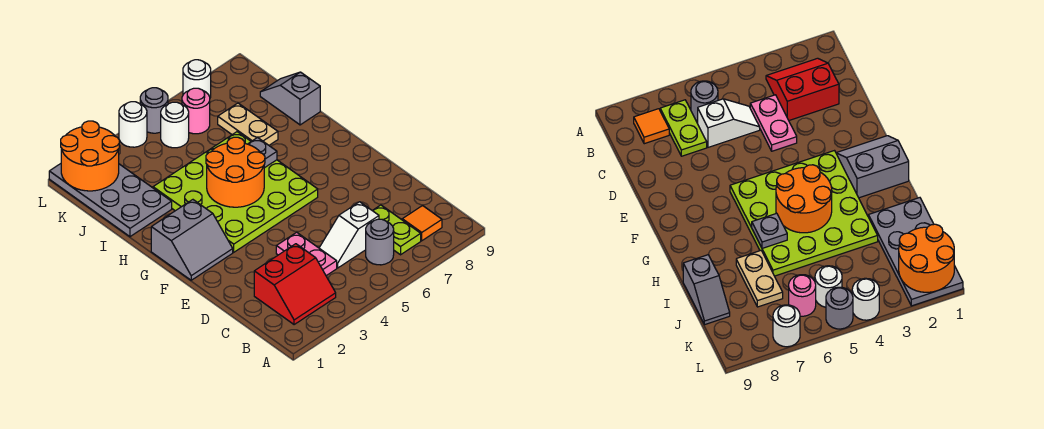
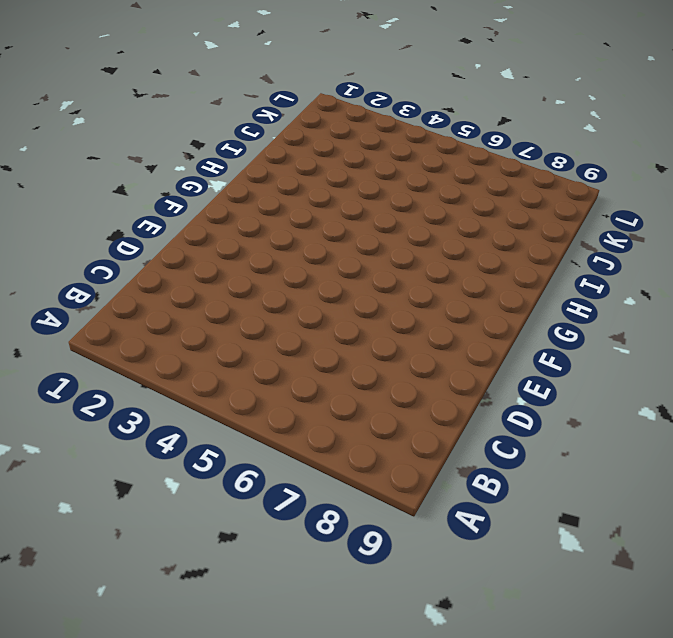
none -> red 2x2 slope [254,244,336,325]
none -> grey 1x1 round brick [366,219,394,265]
none -> lime 1x2 plate [373,205,421,255]

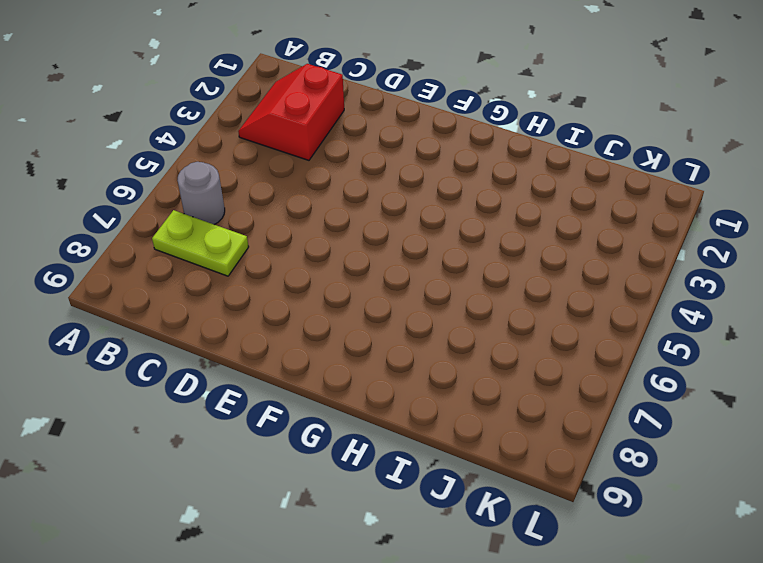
none -> orange 1x1 tile [402,206,442,241]
none -> pink 1x2 plate [276,232,337,276]
none -> white 1x2 slope [319,202,379,268]

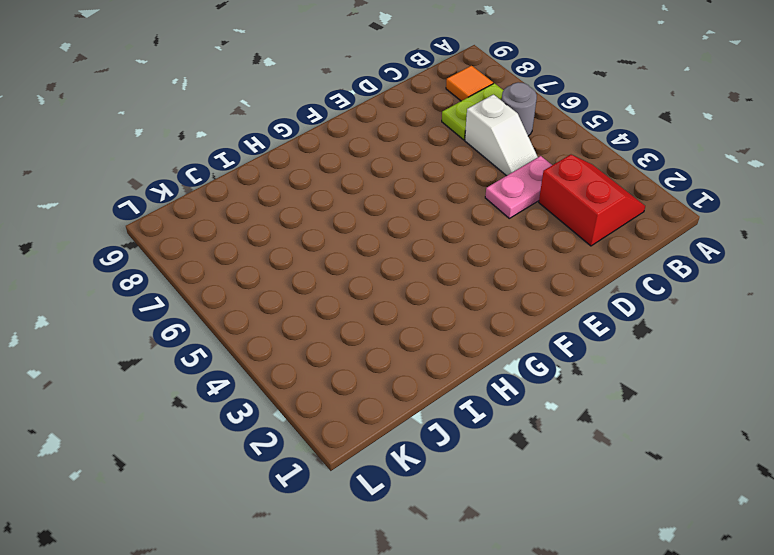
none -> grey 2x2 slope [151,200,233,280]
none -> lime 4x4 plate [153,132,318,252]
none -> grey 2x4 plate [49,164,172,237]

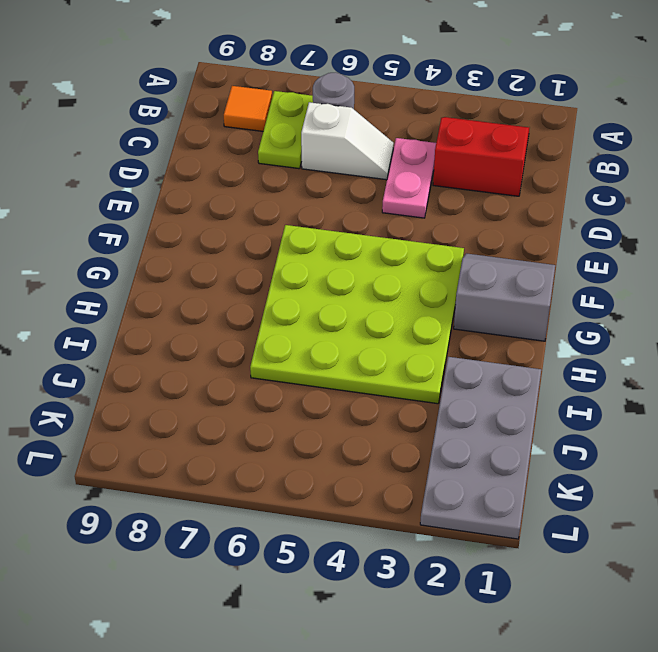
none -> tan 1x2 plate [218,103,278,145]
none -> grey 1x2 slope [260,72,320,125]
none -> white 1x1 round brick [161,102,189,148]

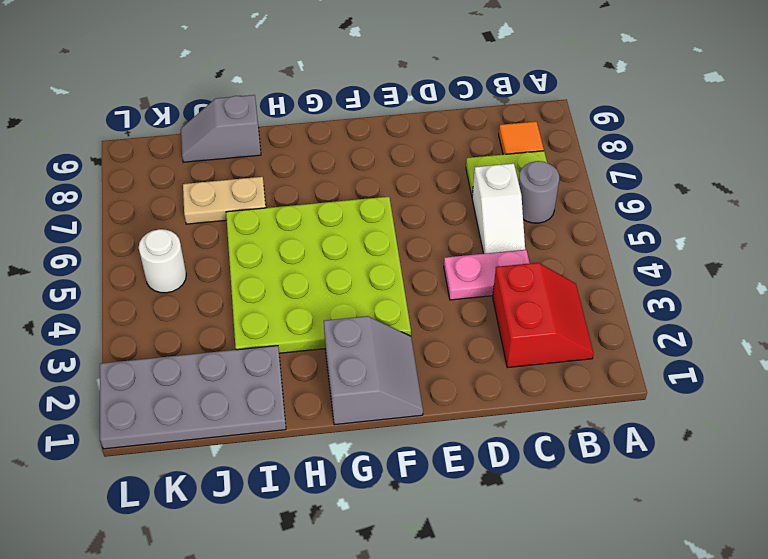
none -> pink 1x1 round brick [182,88,210,134]
none -> white 1x1 round brick [119,102,147,147]
none -> grey 1x1 round brick [140,88,168,133]

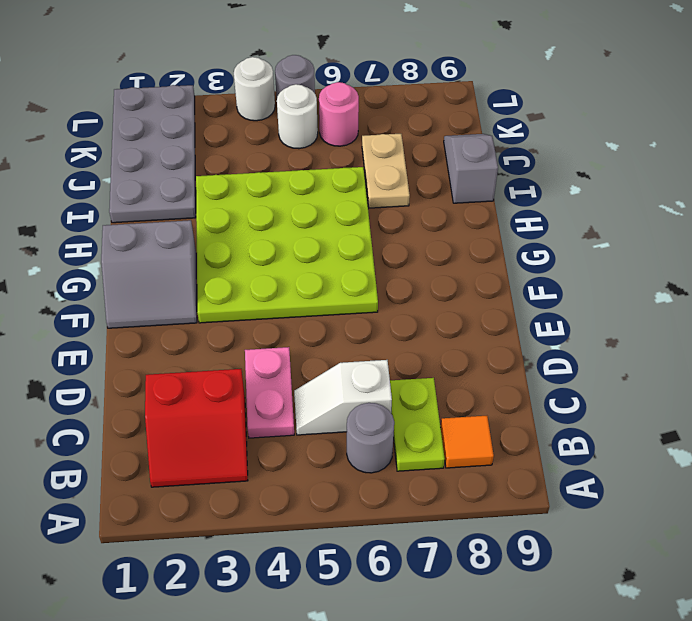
none -> white 1x1 round brick [183,60,211,98]
none -> orange 2x2 round brick [206,137,265,207]
none -> grey 1x1 plate [248,138,277,168]

